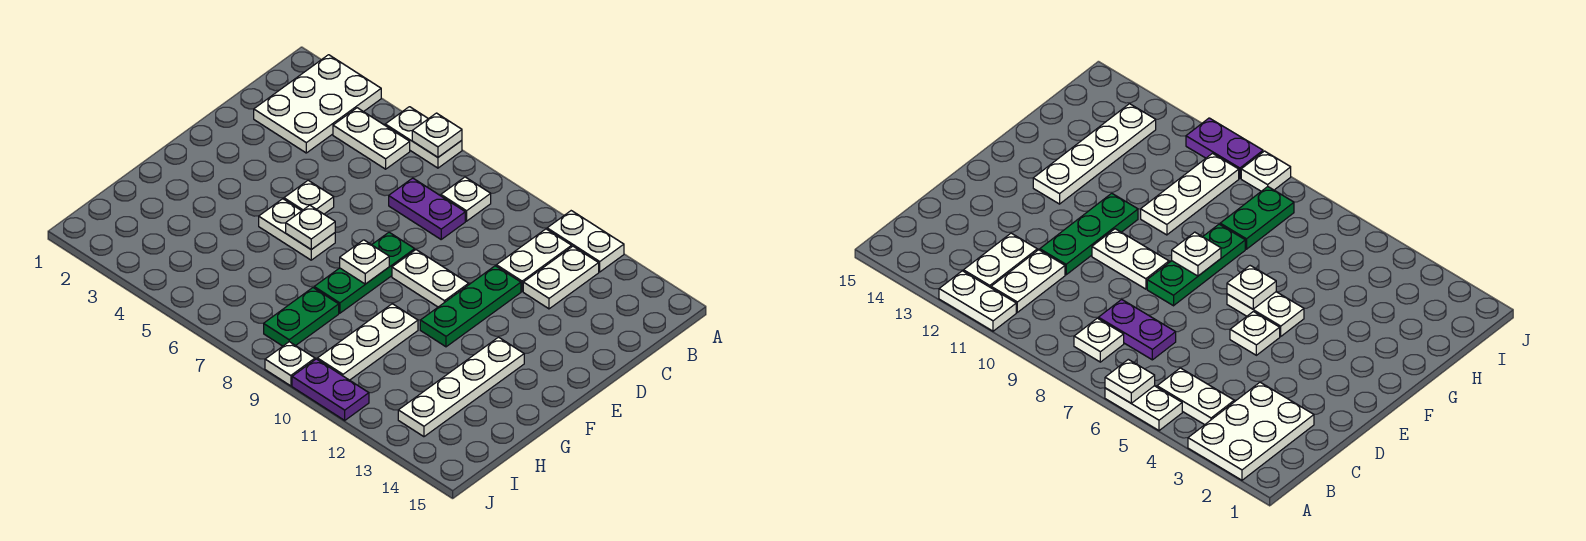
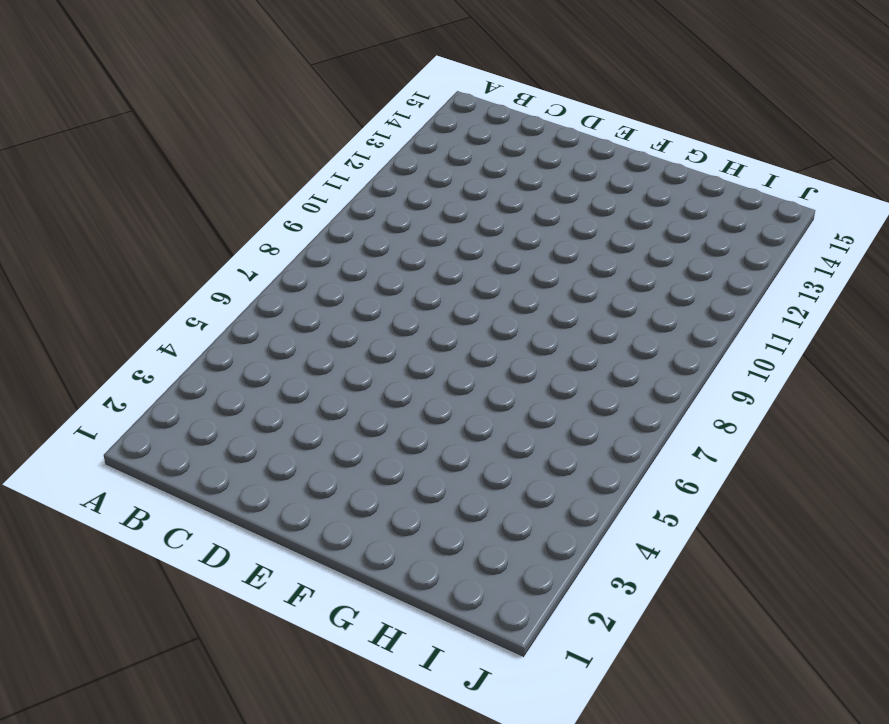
none -> white 2x3 plate [254,55,381,153]
none -> white 1x2 plate [385,107,462,168]
none -> white 1x2 plate [547,211,624,272]

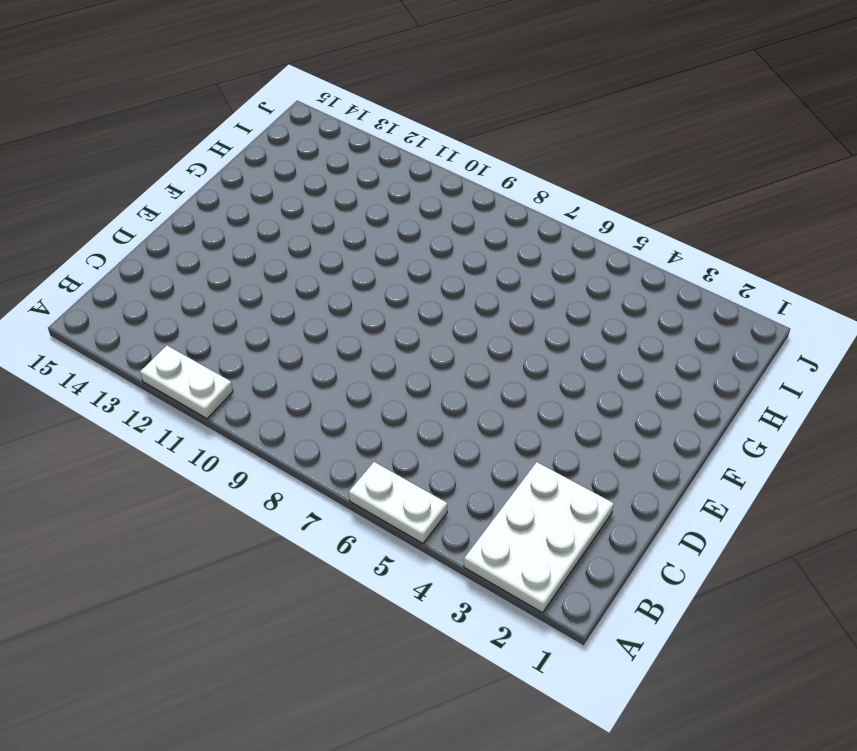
none -> white 1x2 plate [333,108,410,169]
none -> white 1x1 plate [441,177,491,221]
none -> white 1x2 plate [496,229,572,291]

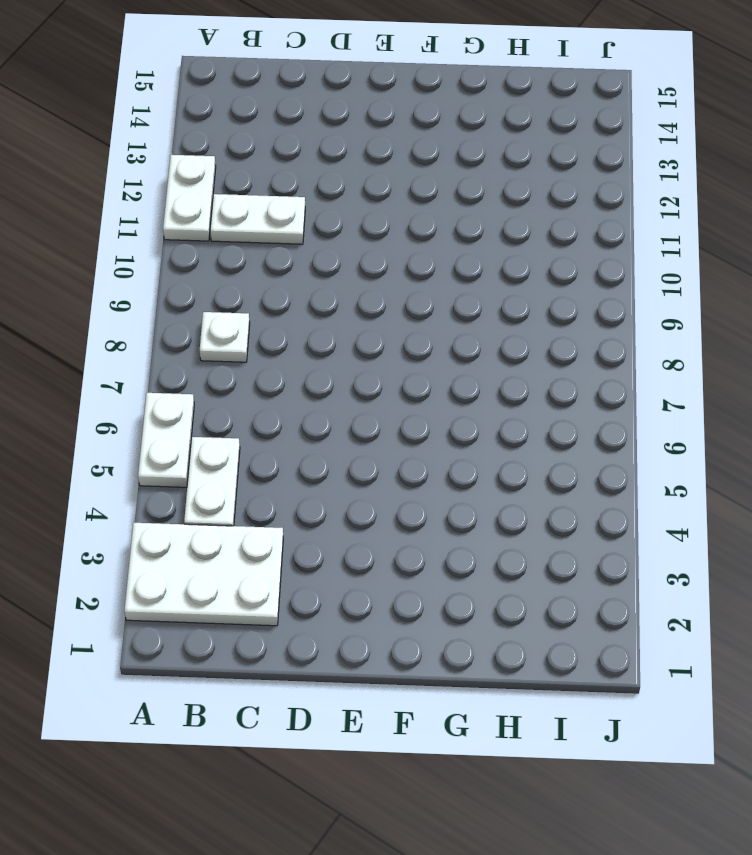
none -> white 1x2 plate [523,246,599,309]
none -> purple 1x2 plate [389,178,465,239]
none -> green 1x3 plate [420,266,521,347]

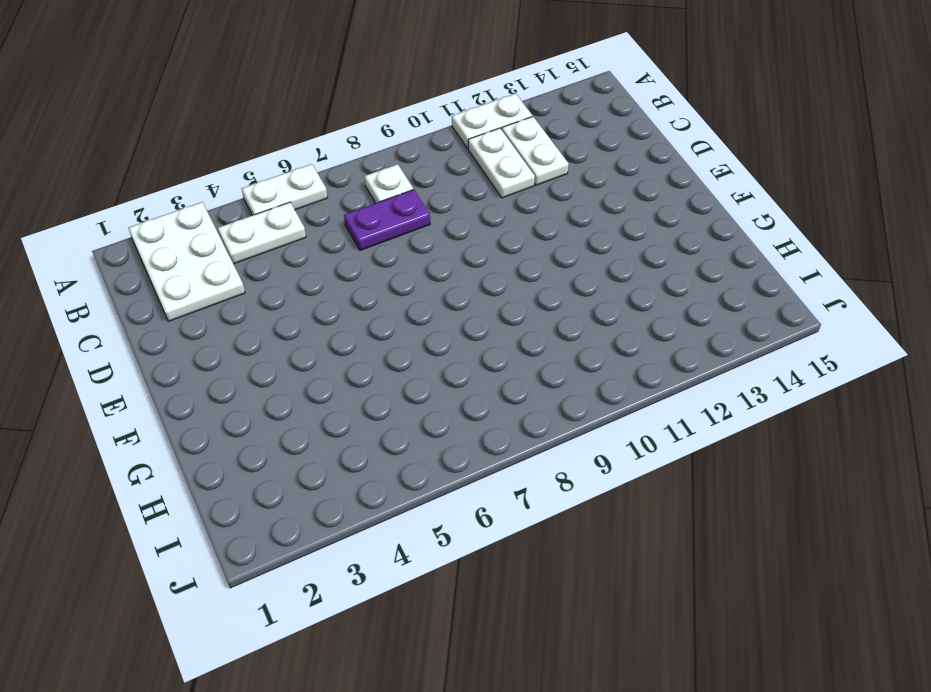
none -> green 1x3 plate [420,266,521,347]
none -> white 1x1 plate [284,180,334,214]
none -> green 1x3 plate [314,232,415,313]

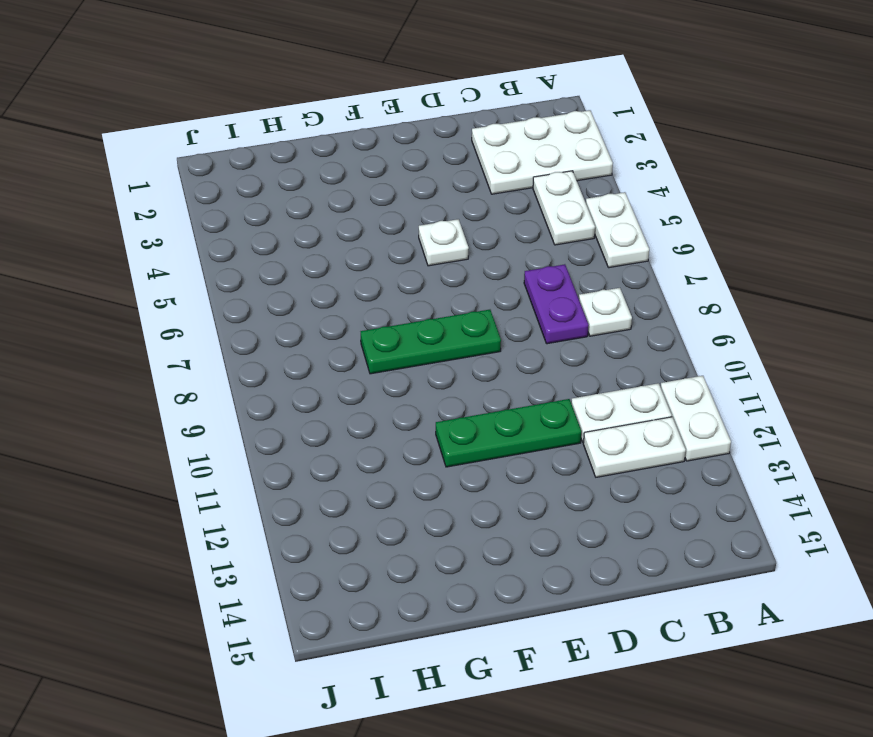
none -> white 1x2 plate [392,250,469,307]
none -> white 1x2 plate [259,199,335,260]
none -> white 1x4 plate [398,337,524,437]

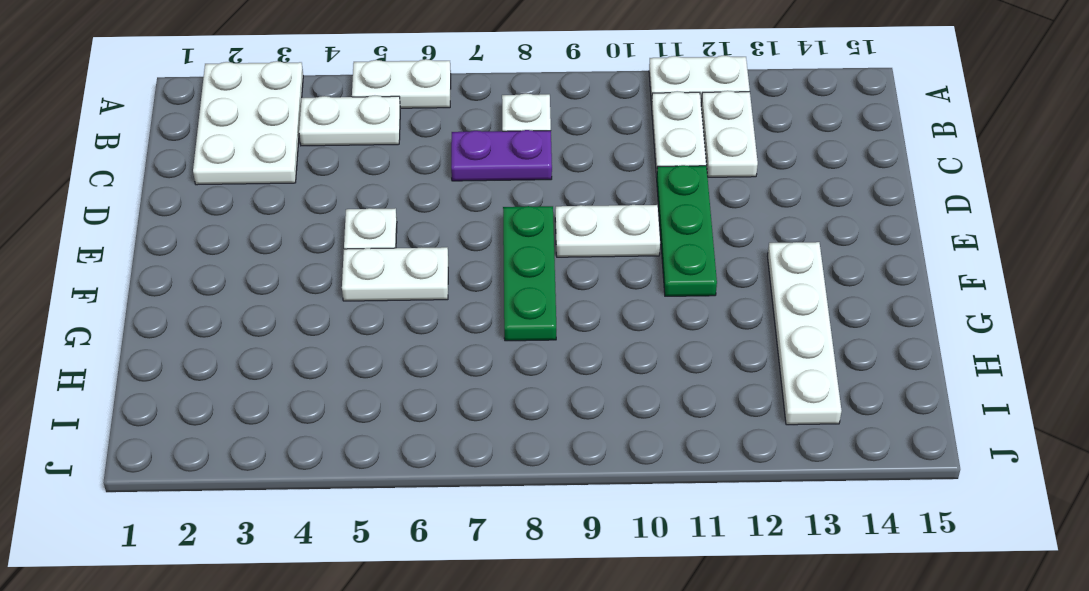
none -> white 1x3 plate [317,304,418,380]
none -> green 1x2 plate [264,288,339,346]
none -> white 1x1 plate [265,342,315,386]

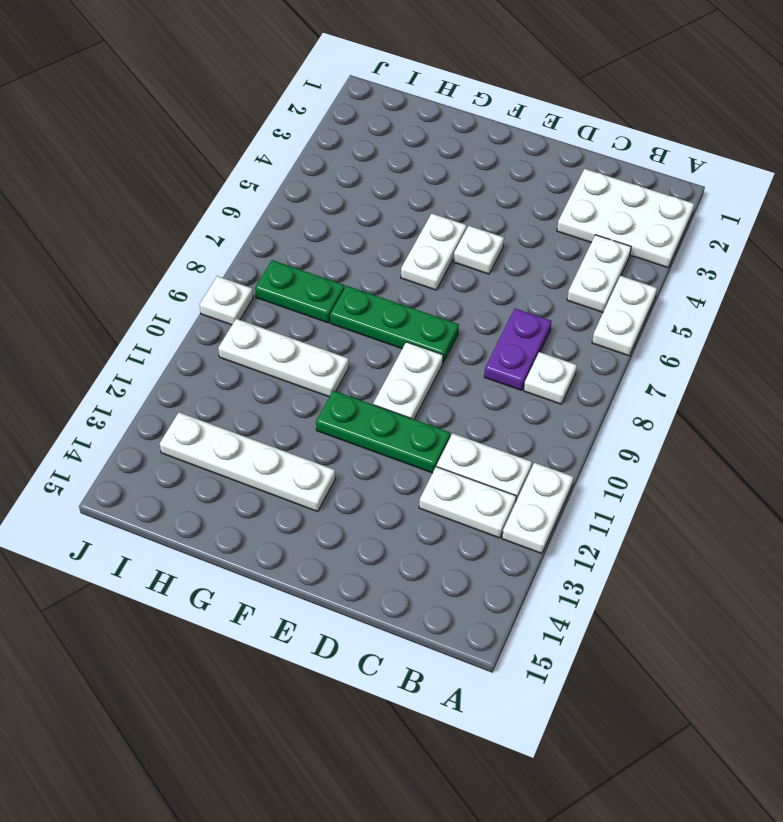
none -> purple 1x2 plate [292,359,369,420]
none -> white 1x1 plate [412,113,462,157]
none -> white 1x1 plate [286,205,335,249]

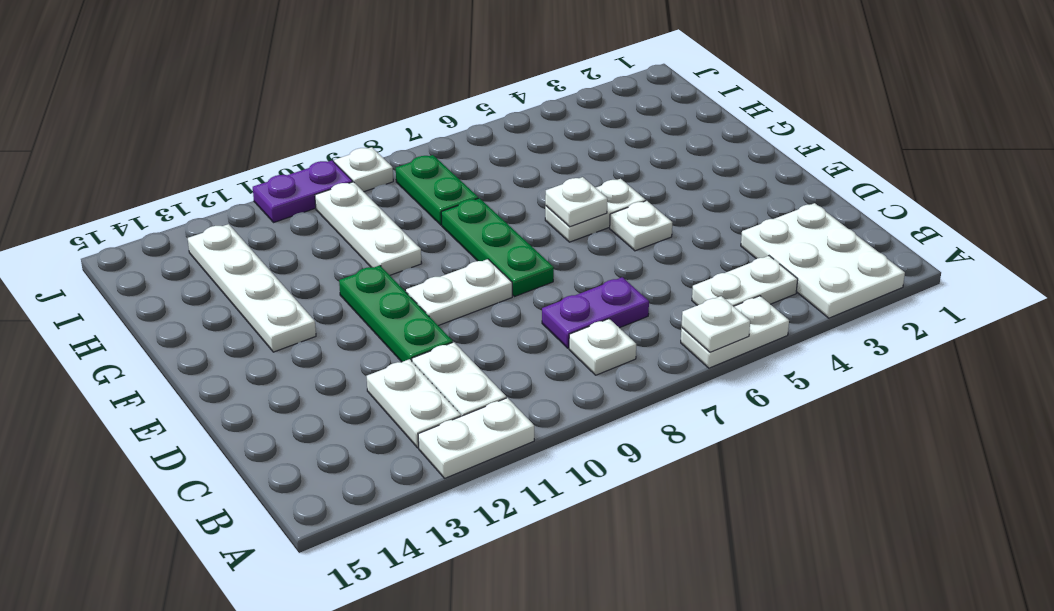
none -> white 1x1 plate [340,240,389,284]

